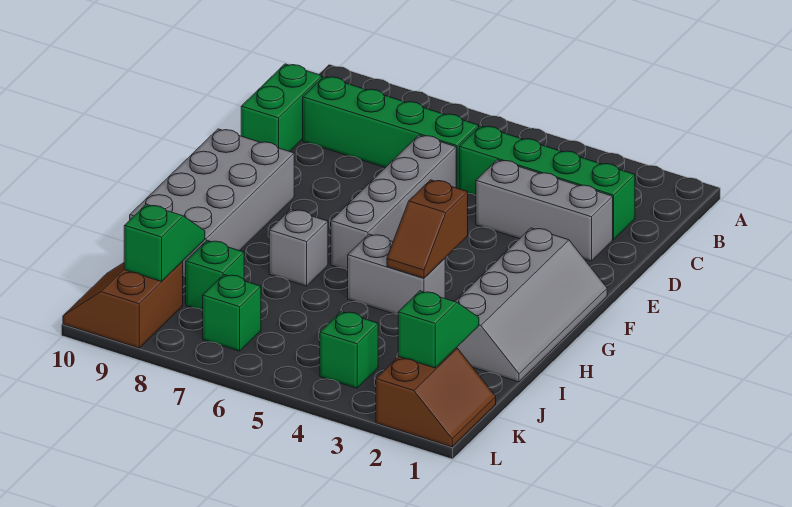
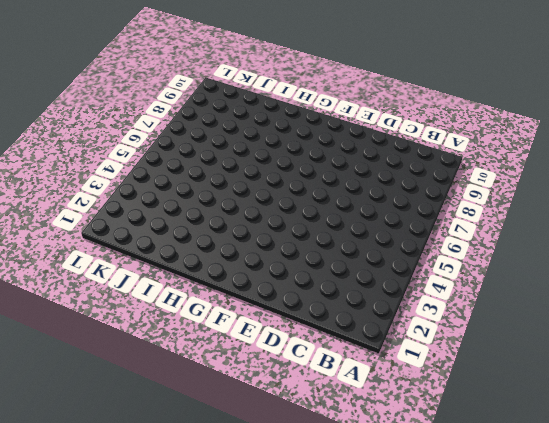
none -> green 1x4 brick [459,126,635,239]
none -> green 1x4 brick [303,76,479,189]
none -> green 1x2 brick [241,64,322,152]

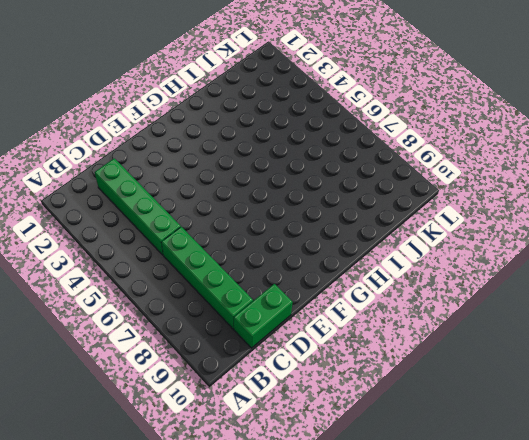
none -> grey 1x3 brick [476,160,613,261]
none -> grey 1x4 brick [331,135,456,270]
none -> grey 2x4 slope [455,228,607,382]

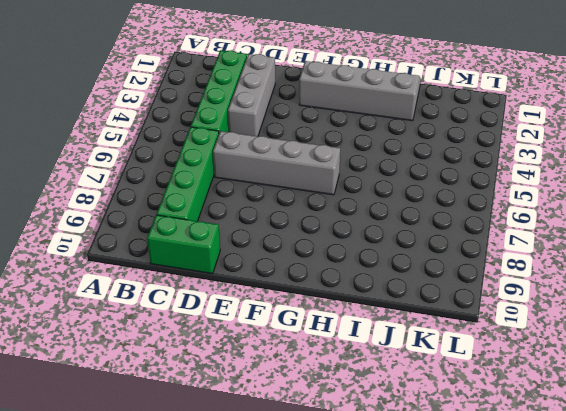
none -> grey 2x4 brick [130,129,294,276]
none -> grey 1x2 brick [348,234,445,314]
none -> grey 1x1 brick [269,210,328,286]

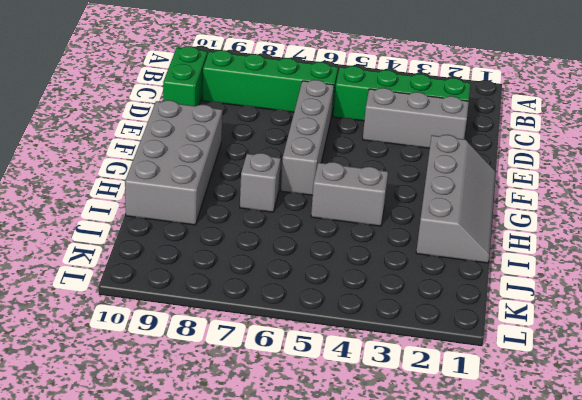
none -> green 1x1 brick [186,241,244,310]
none -> brown 2x2 slope [376,348,496,447]
none -> green 1x1 brick [320,312,378,388]

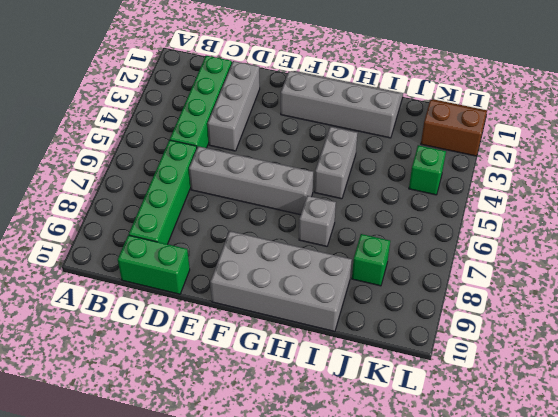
none -> green 1x1 brick [203,275,261,351]
none -> brown 2x2 slope [63,262,183,348]
none -> brown 1x2 slope [387,180,468,278]

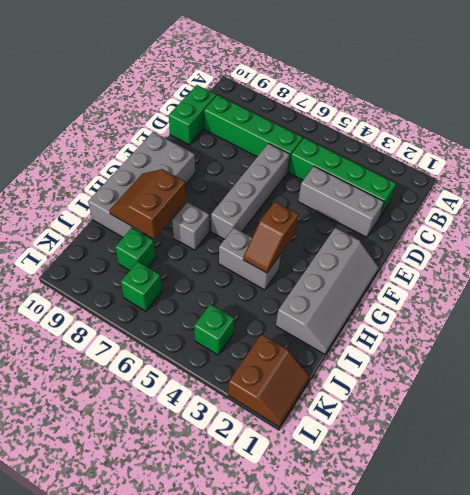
brown 2x2 slope [109,169,186,239] -> brown 2x2 slope moved to [63,262,183,348]
none -> green 1x2 slope [398,291,479,368]
none -> green 1x2 slope [124,204,205,282]

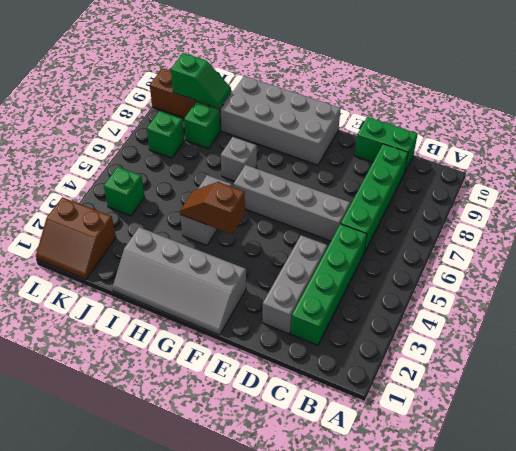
none -> green 1x2 slope [398,291,479,368]

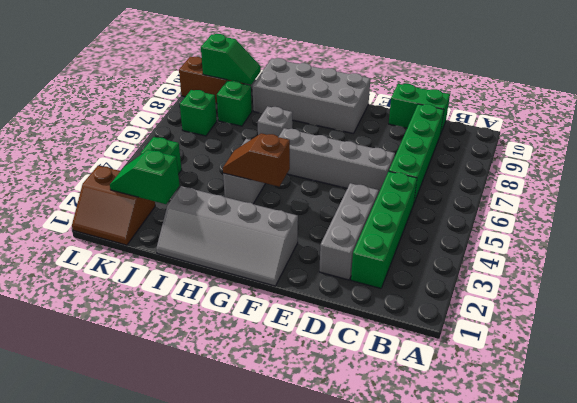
green 1x2 slope [110,150,180,204] -> green 1x2 slope turned to [398,291,479,368]

